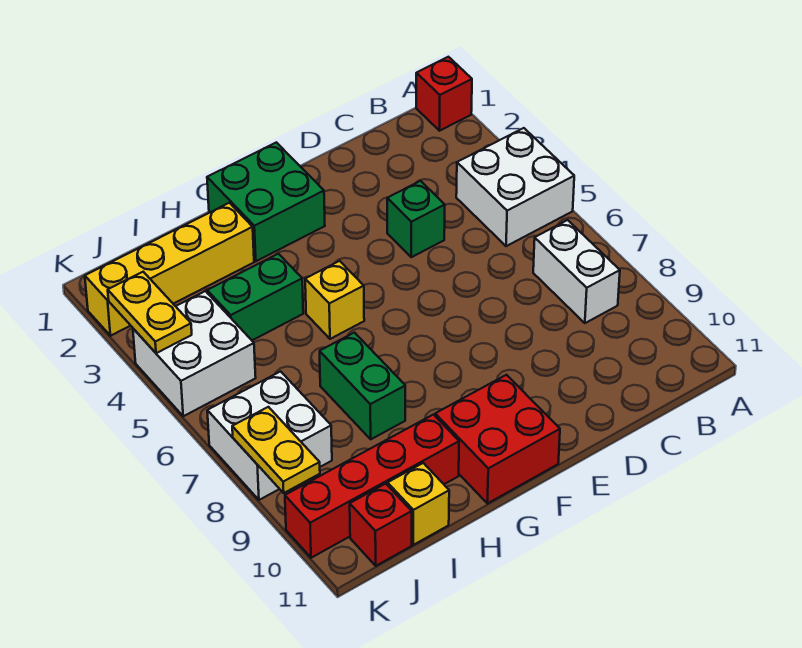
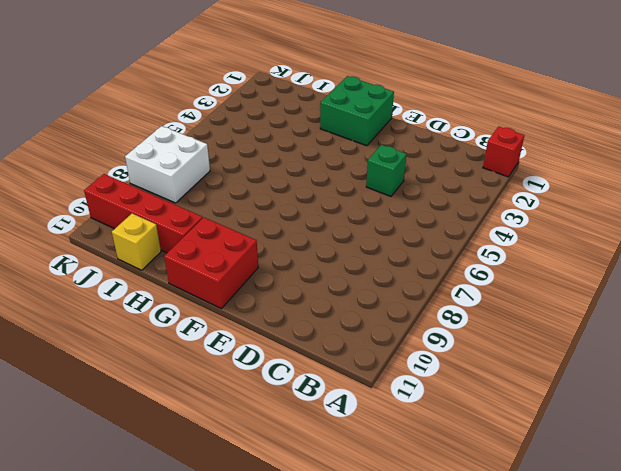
none -> white 2x2 brick [456,128,574,246]
none -> white 1x2 brick [533,220,620,323]
none -> yellow 1x1 brick [305,261,364,339]

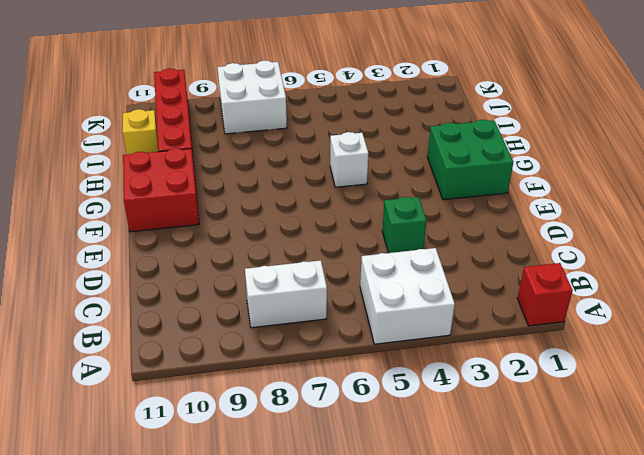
white 1x1 brick [330,132,369,187] -> yellow 1x1 brick [305,261,364,339]
none -> yellow 1x4 brick [85,203,254,336]
none -> green 1x2 brick [207,254,303,340]
none -> green 1x2 brick [320,333,405,439]

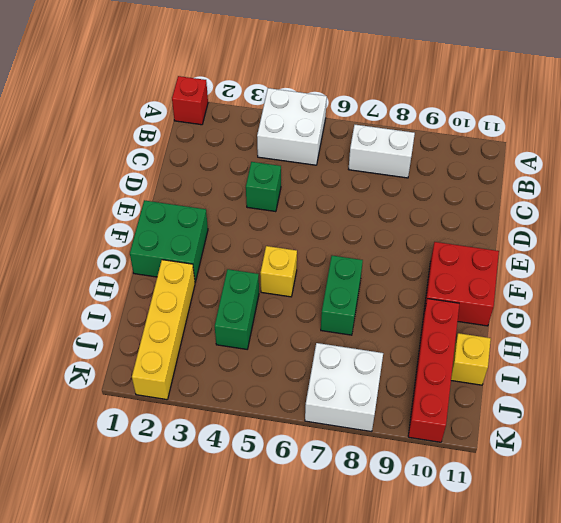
green 1x2 brick [321,256,363,335] -> green 1x2 brick turned to [320,333,405,439]
none -> white 2x2 brick [133,291,256,416]
none -> red 1x1 brick [350,484,412,566]
none -> yellow 1x2 plate [108,272,192,353]

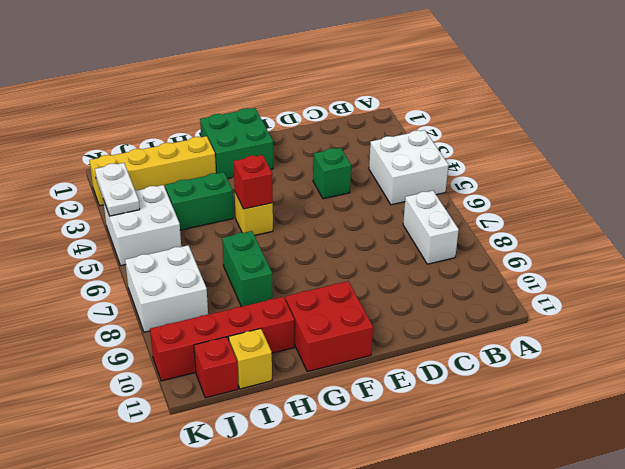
red 1x1 brick [234,155,273,209] -> red 1x1 brick moved to [416,57,472,131]
white 1x2 plate [95,163,140,216] -> yellow 1x2 plate [108,272,192,353]
none -> yellow 1x2 plate [232,407,320,493]

